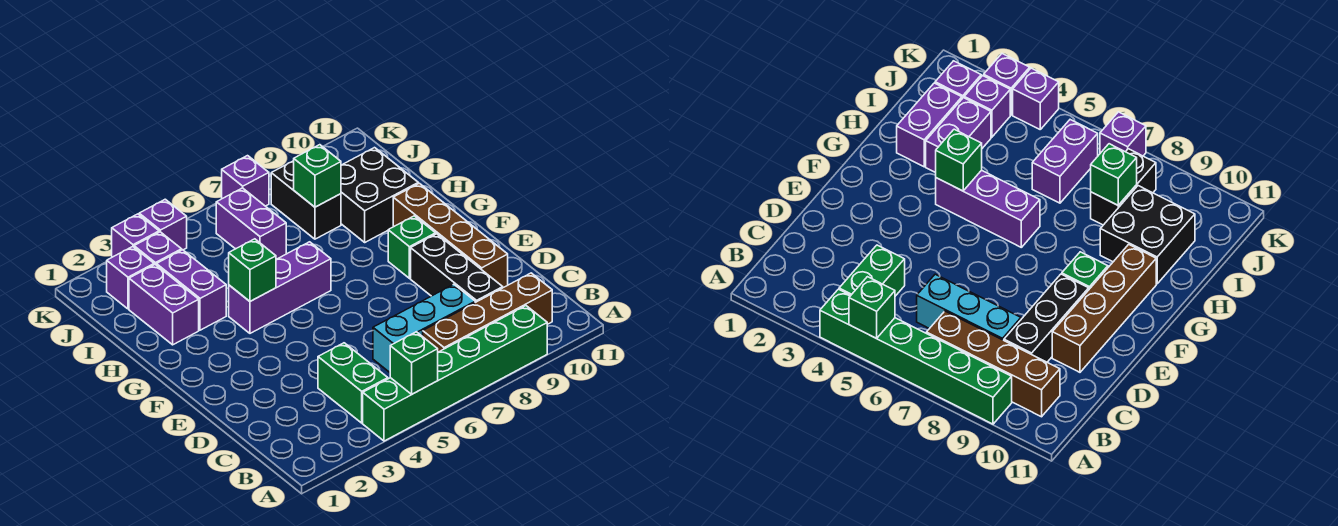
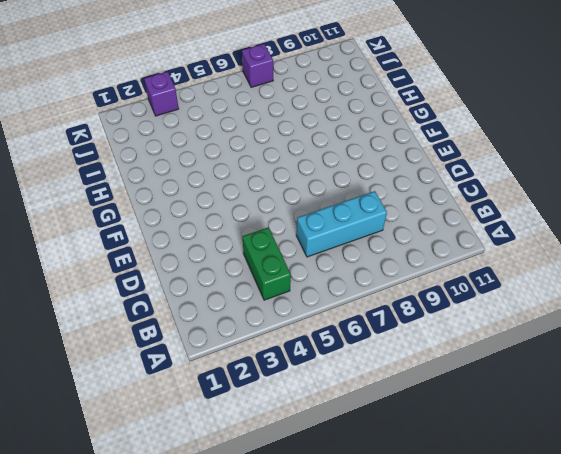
none -> green 1x6 brick [363,306,547,441]
none -> brown 1x4 brick [423,273,552,352]
none -> black 1x3 brick [411,234,503,302]

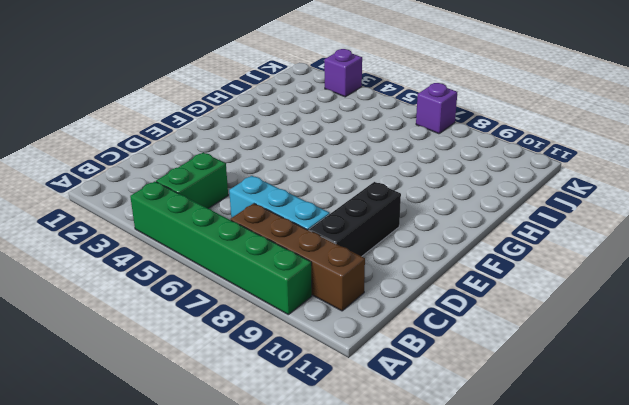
none -> brown 1x4 brick [393,183,508,288]
none -> green 1x1 brick [388,216,436,278]
none -> purple 1x3 brick [229,242,331,333]

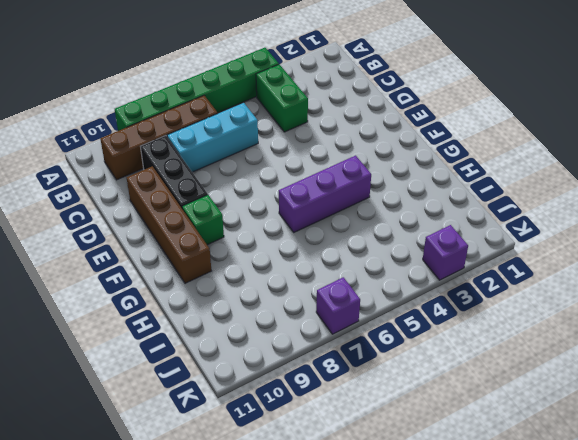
none -> purple 1x2 brick [129,265,199,345]
none -> purple 1x2 brick [156,250,226,330]
none -> black 2x2 brick [341,148,418,242]

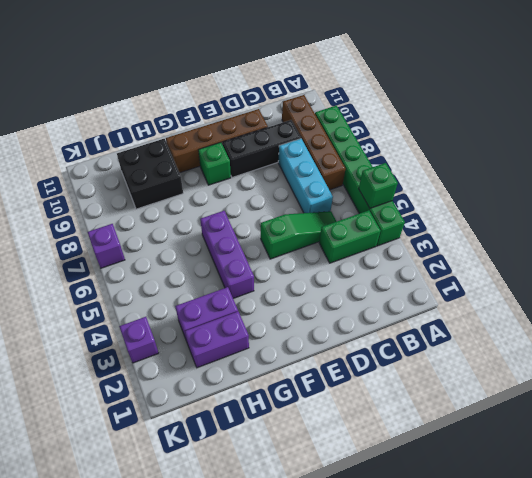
green 1x3 slope [261,211,337,259] -> none
none -> purple 1x2 brick [216,188,286,260]
none -> black 1x2 brick [271,161,341,239]
none -> purple 1x1 brick [107,247,154,309]

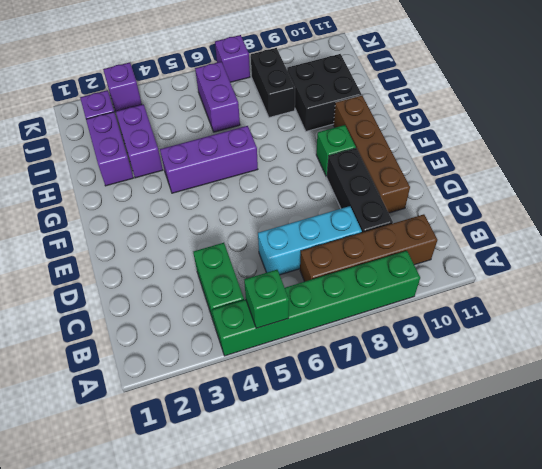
none -> purple 1x1 brick [134,232,182,265]
none -> purple 1x1 brick [139,199,187,250]
none -> green 1x1 brick [229,239,276,301]

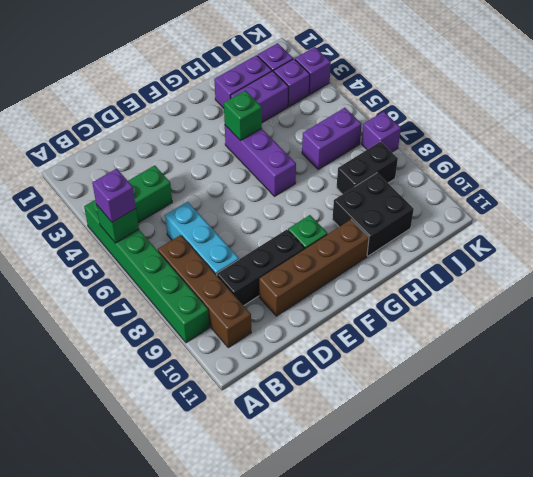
purple 1x1 brick [92,169,136,222] -> purple 1x1 brick moved to [139,199,187,250]
none -> green 1x1 brick [294,145,341,207]

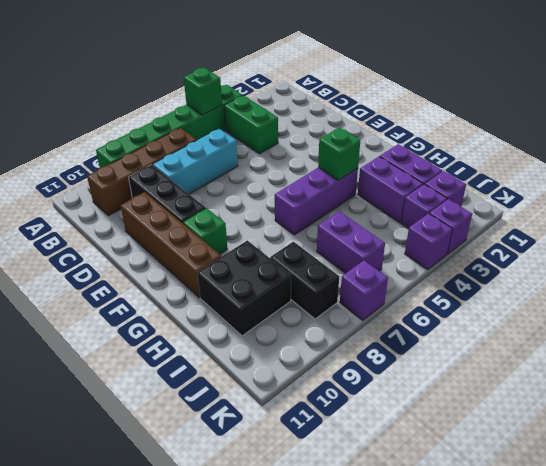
none -> green 1x1 brick [294,145,341,207]

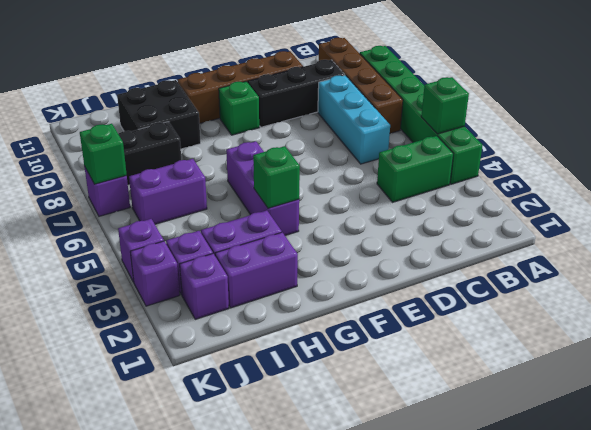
green 1x1 brick [80,124,127,184] -> green 1x1 brick moved to [294,145,341,207]

